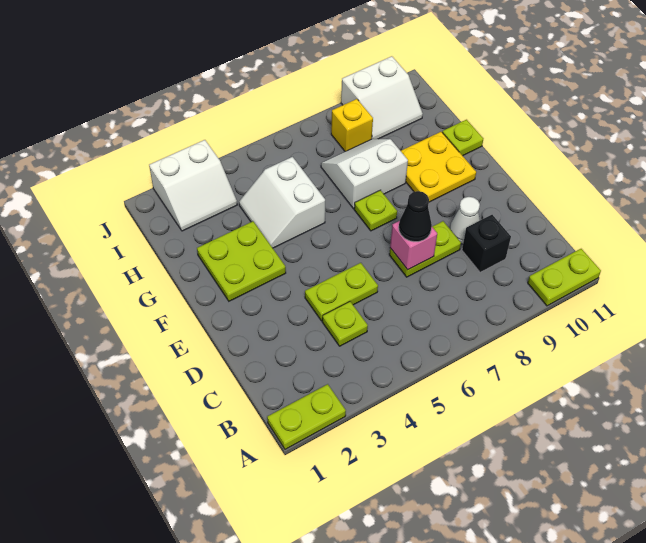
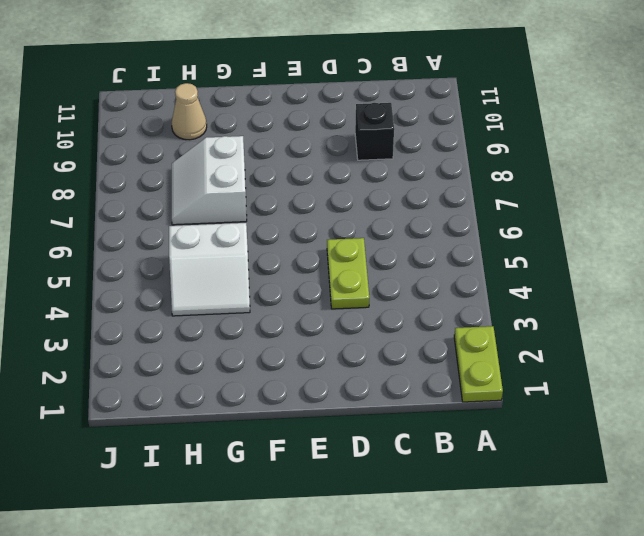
tan 1x1 cone [172,83,207,140] -> none
none -> lime 1x2 plate [528,249,601,306]
none -> lime 1x1 plate [322,302,368,346]
none -> lime 1x2 plate [389,221,461,277]

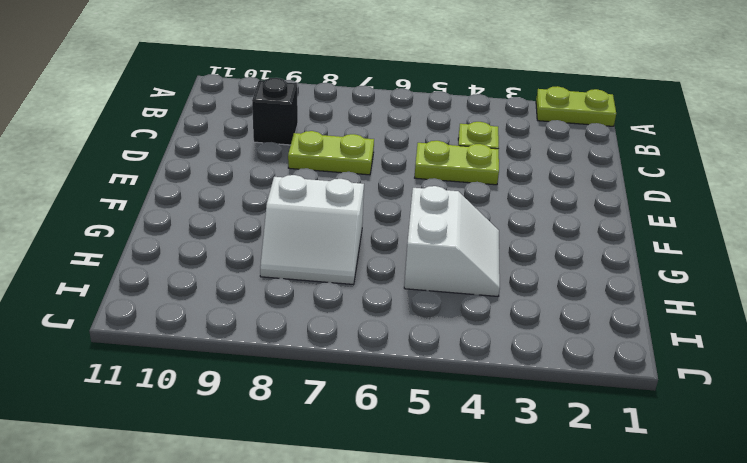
none -> lime 1x2 plate [528,249,601,306]
none -> white 1x1 cone [450,197,480,244]
none -> lime 2x2 plate [197,221,286,301]

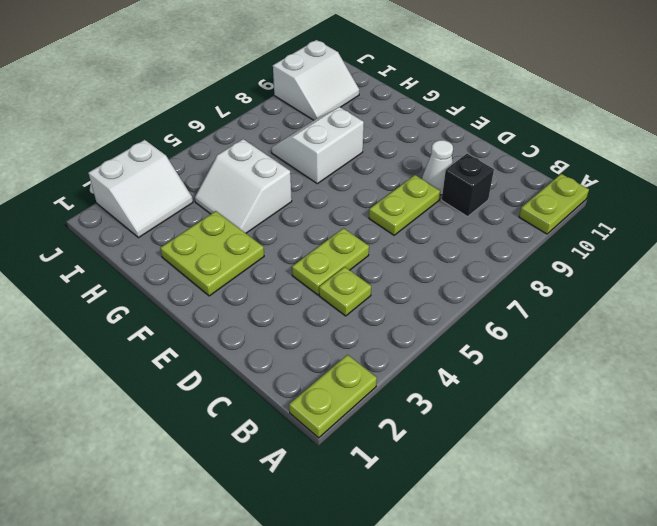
none -> lime 1x1 plate [354,190,397,231]
none -> yellow 2x2 plate [401,132,476,202]
none -> lime 1x1 plate [442,120,483,156]

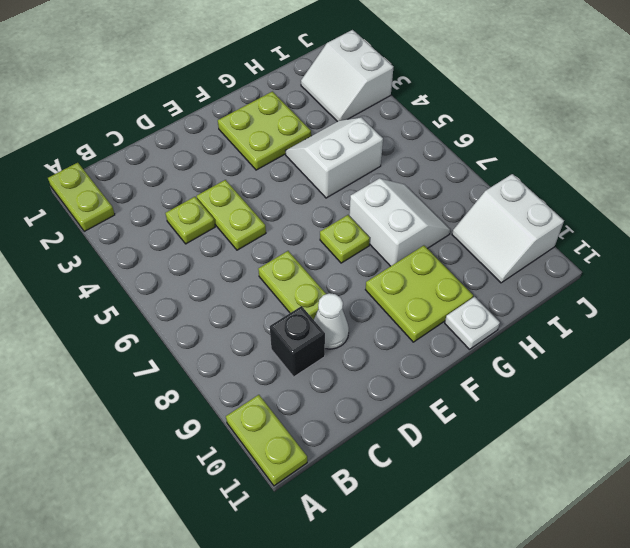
lime 2x2 plate [365,246,473,342] -> yellow 2x2 plate [401,132,476,202]
white 1x1 plate [445,297,500,349] -> lime 1x1 plate [442,120,483,156]
none -> yellow 1x1 brick [331,99,373,151]
none -> pink 1x1 brick [390,221,437,270]
none -> black 1x1 cone [399,191,432,242]

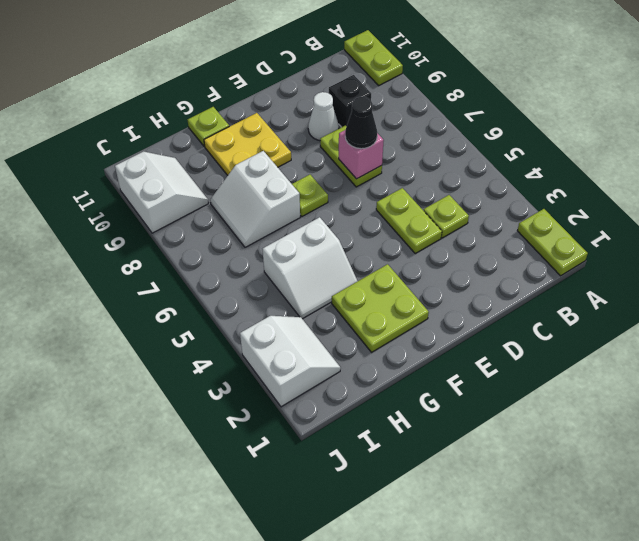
none -> yellow 1x1 brick [331,99,373,151]

